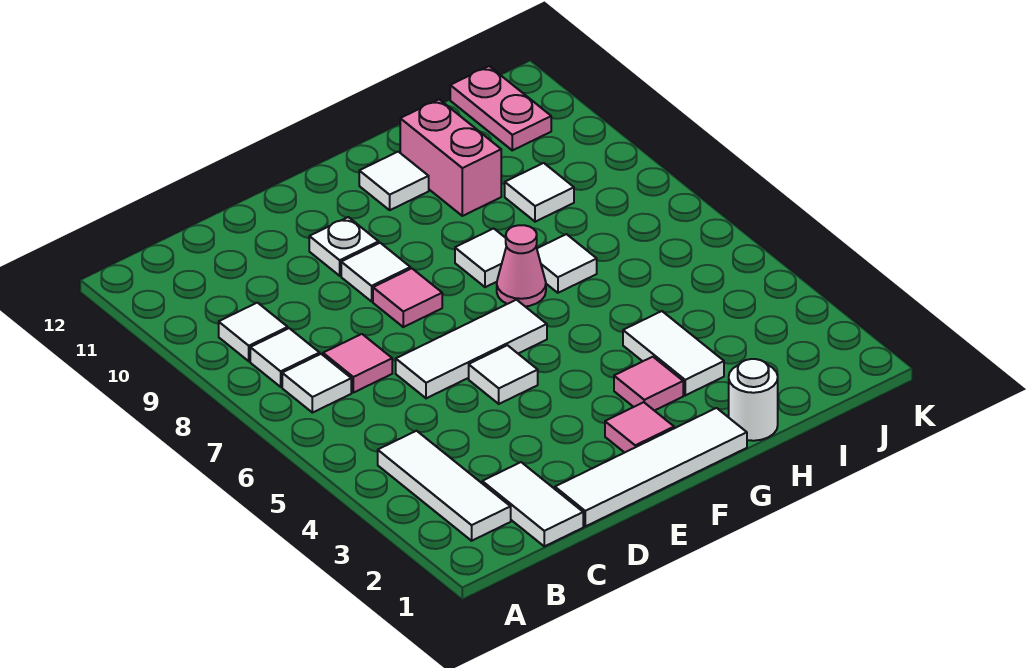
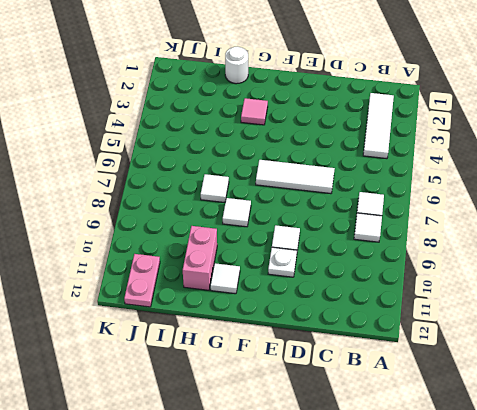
none -> white 1x1 tile [219,303,288,361]
none -> white 1x2 tile [482,462,583,546]
none -> pink 1x1 tile [323,334,392,393]

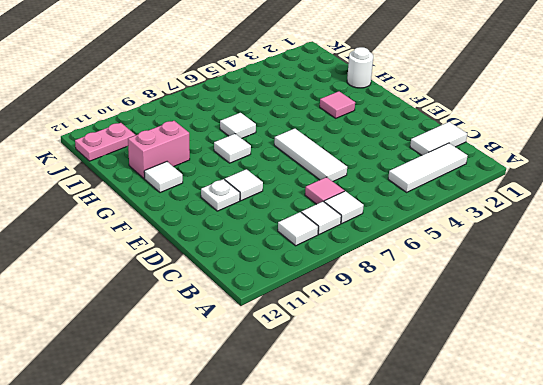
none -> white 1x4 tile [555,408,747,526]
none -> white 1x1 tile [469,345,538,404]
none -> pink 1x1 tile [373,268,442,327]

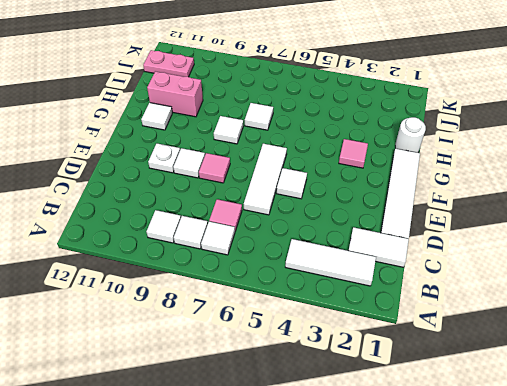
none -> pink 1x1 tile [605,402,674,453]
none -> pink 1x1 cone [497,225,546,306]
none -> white 1x2 tile [623,311,724,395]

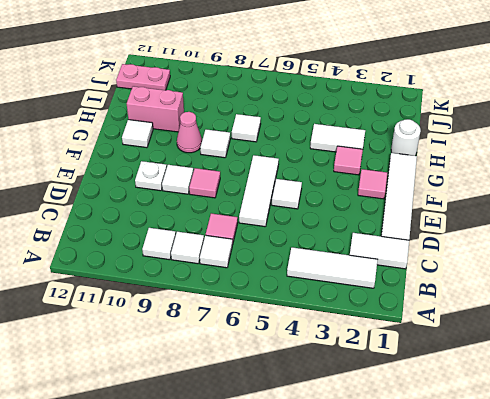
pink 1x1 cone [177,112,202,153] -> pink 1x1 cone moved to [497,225,546,306]
none -> white 1x1 tile [505,163,574,222]

